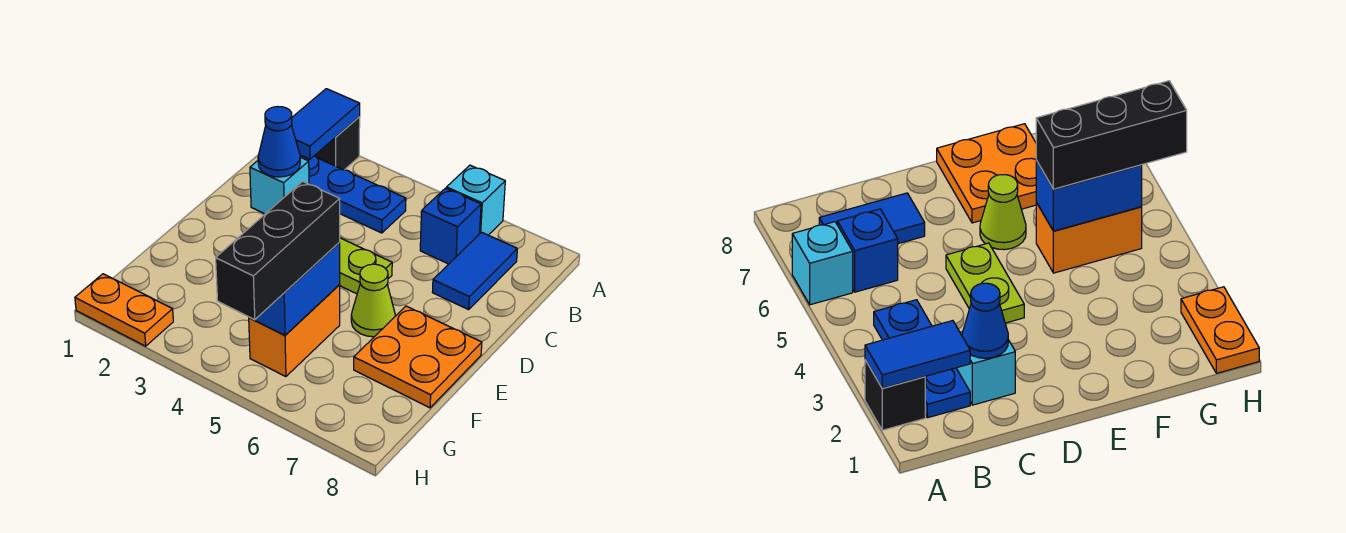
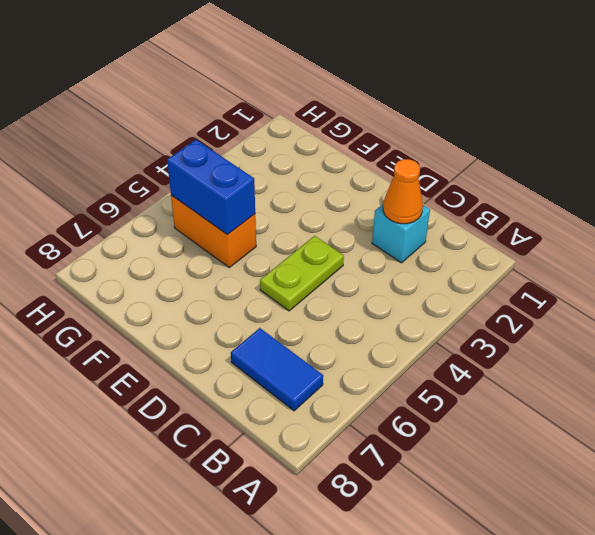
orange 1x1 cone [383,159,423,224] -> blue 1x1 cone [258,107,300,177]
none -> black 1x1 brick [315,117,360,170]
none -> cyan 1x1 brick [446,165,505,235]
none -> blue 1x3 plate [300,155,406,233]

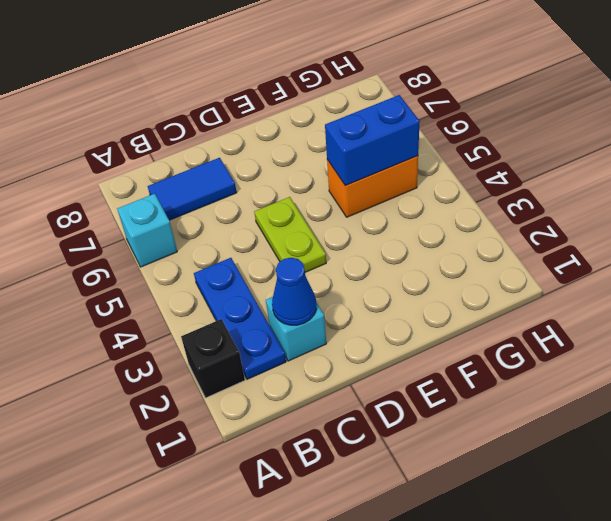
none -> blue 1x1 brick [420,188,481,264]
none -> lime 1x1 cone [351,264,395,337]
none -> orange 2x2 plate [354,306,482,408]

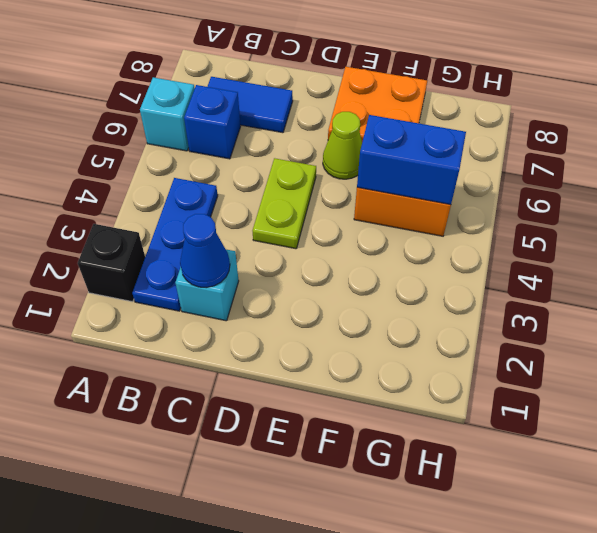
none -> orange 1x2 plate [75,274,173,346]
none -> blue 1x2 tile [291,89,360,159]
none -> black 1x3 brick [216,181,340,320]

